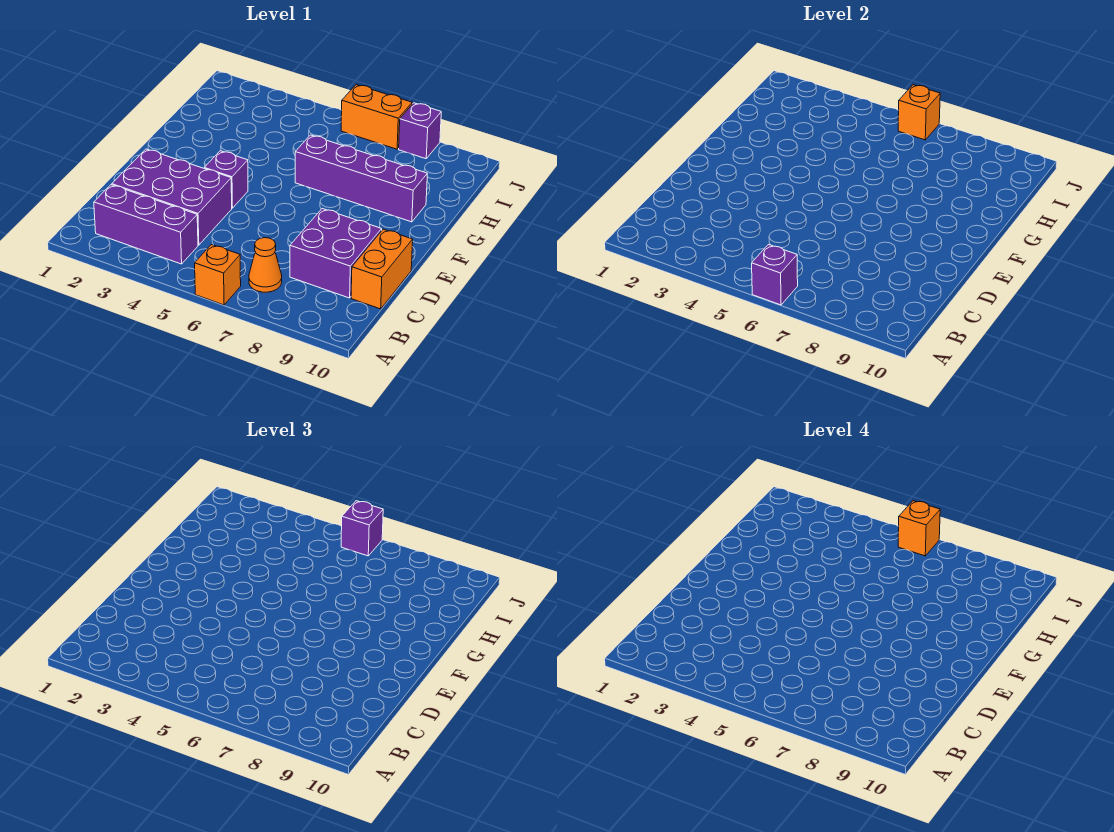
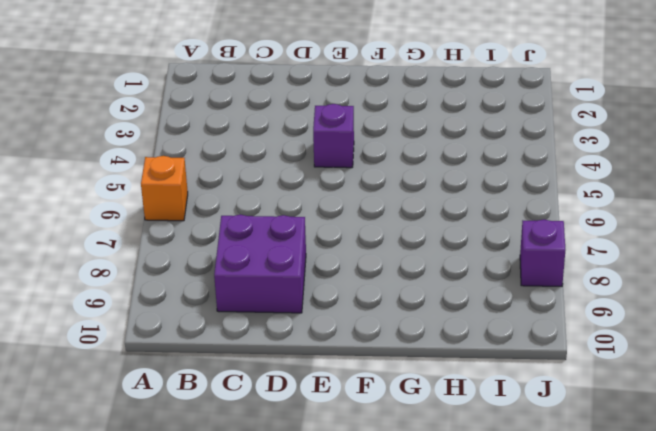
none -> purple 1x3 brick [94,185,198,264]
none -> orange 1x1 cone [249,238,282,292]
none -> purple 2x3 brick [112,149,232,245]

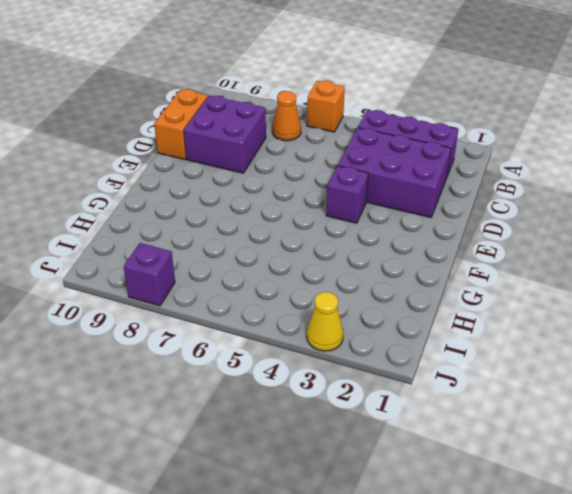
yellow 1x1 cone [307,292,343,351] -> none
none -> purple 1x4 brick [295,135,427,222]
none -> orange 1x2 brick [341,85,412,149]
none -> purple 1x1 brick [752,245,798,305]

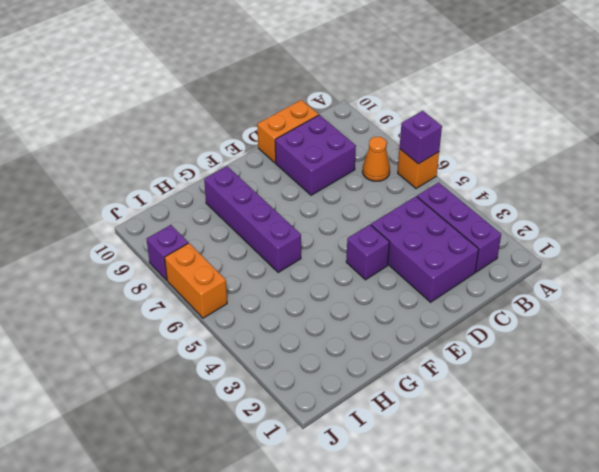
none -> orange 1x1 brick [898,85,940,140]
none -> purple 1x1 brick [341,501,383,556]
none -> orange 1x1 brick [898,501,940,556]

